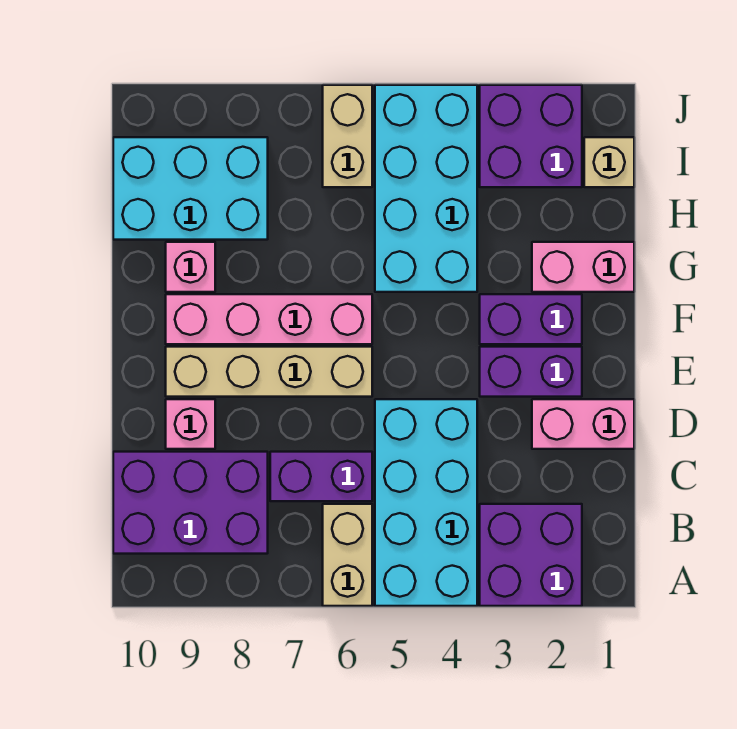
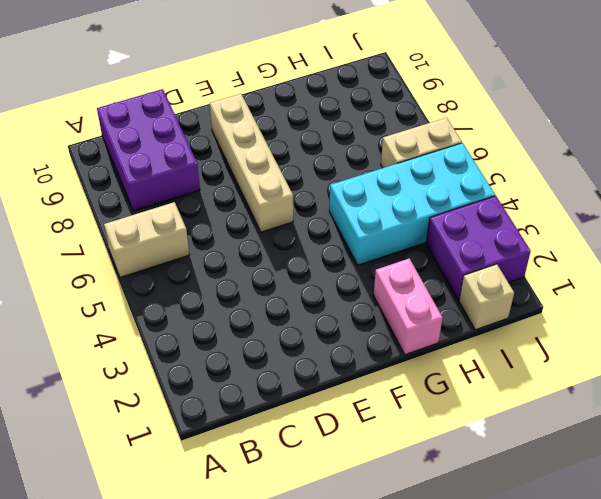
none -> purple 2x2 brick [480,504,582,606]
none -> cyan 2x4 brick [375,399,477,606]
none -> purple 1x2 brick [270,452,372,501]

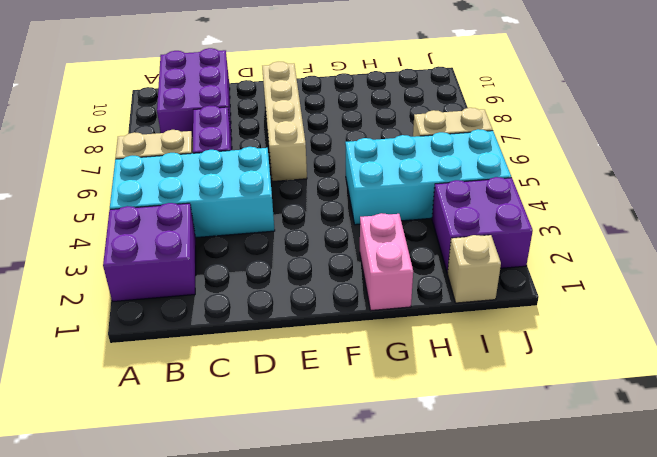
none -> pink 1x2 brick [532,399,634,449]
none -> pink 1x1 brick [166,399,215,449]
none -> purple 1x2 brick [480,347,582,397]

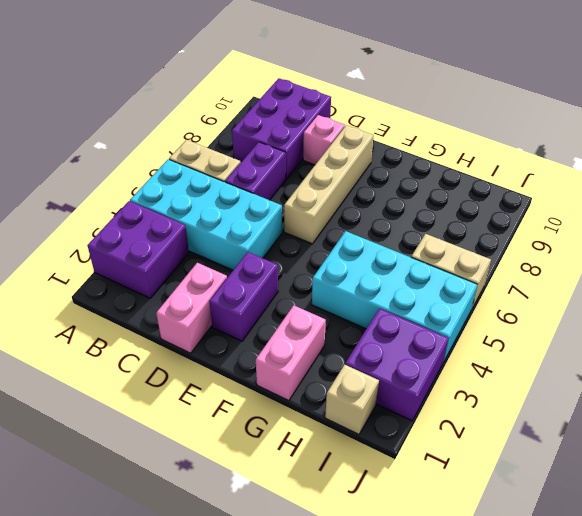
none -> purple 1x2 brick [480,294,582,344]
none -> pink 1x4 brick [166,294,372,344]
none -> pink 1x1 brick [166,242,215,292]

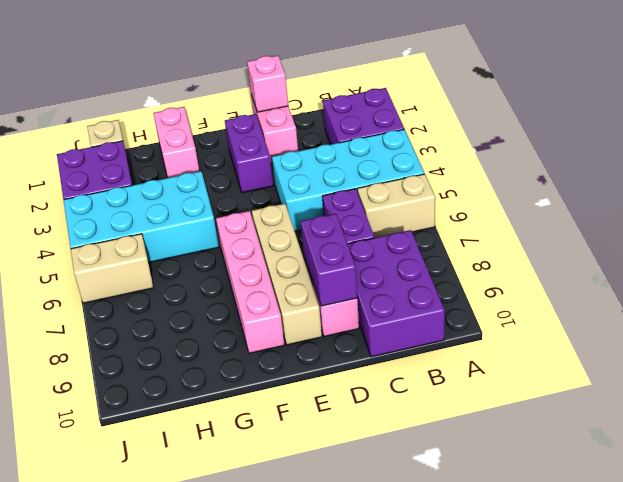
pink 1x1 brick [247,56,288,112] -> pink 1x1 brick moved to [166,242,215,292]
purple 1x2 brick [301,214,357,306] -> purple 1x2 brick moved to [480,294,582,344]
none -> cyan 2x3 brick [113,137,268,240]

